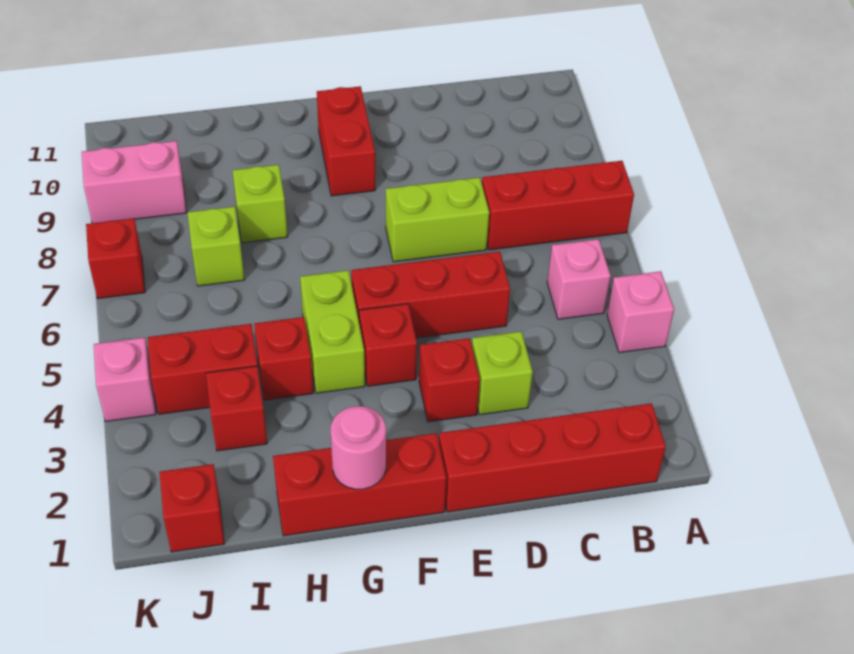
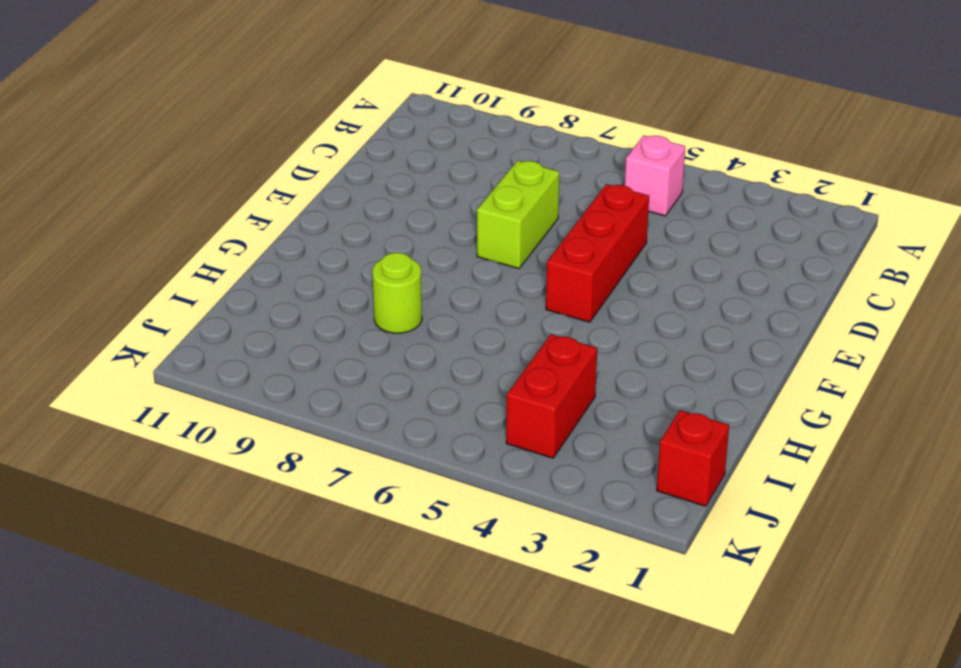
lime 1x1 round brick [373,253,422,333] -> lime 1x1 brick [233,165,288,243]
none -> pink 1x1 brick [607,271,674,353]
none -> red 1x3 brick [482,161,634,250]
none -> red 1x4 brick [439,403,666,512]

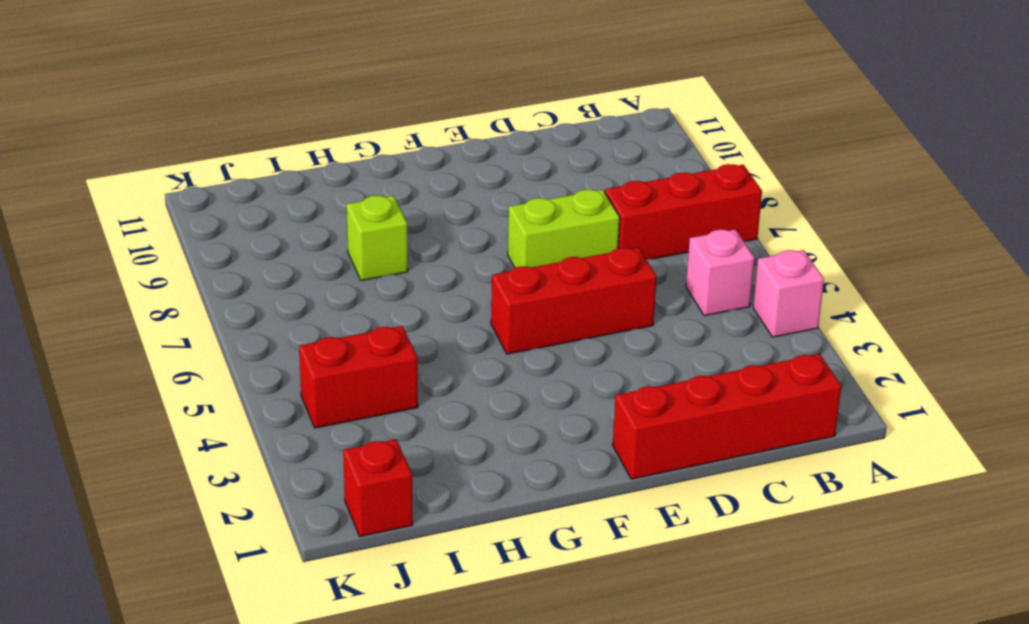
none -> lime 1x1 brick [472,331,533,415]
none -> red 1x1 brick [419,338,480,422]
none -> red 1x3 brick [273,433,446,536]

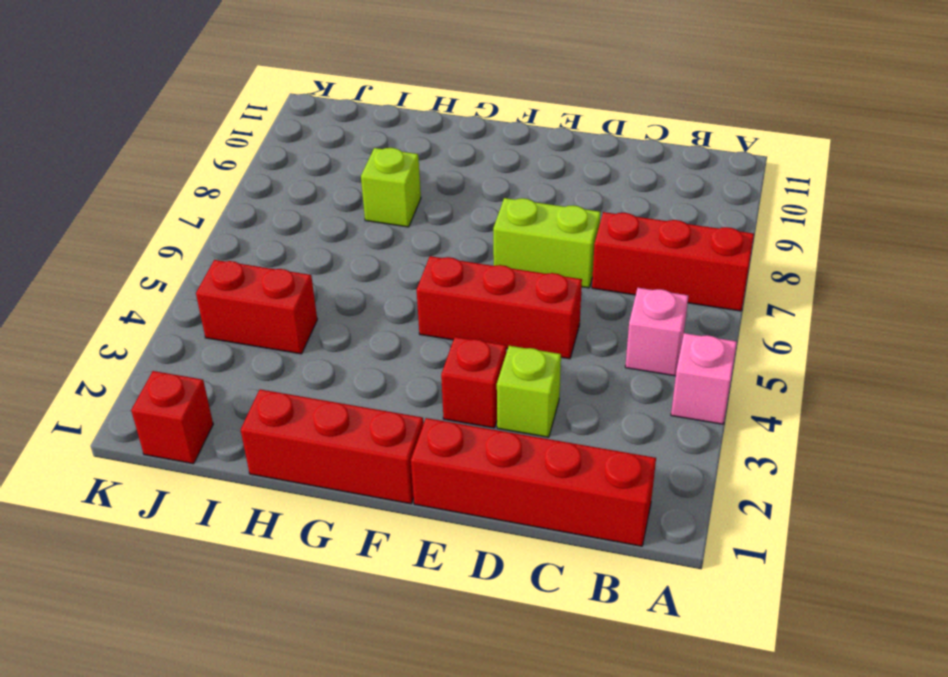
none -> red 1x1 brick [359,304,417,386]
none -> red 1x2 brick [317,86,375,196]
none -> lime 1x2 brick [300,270,365,393]

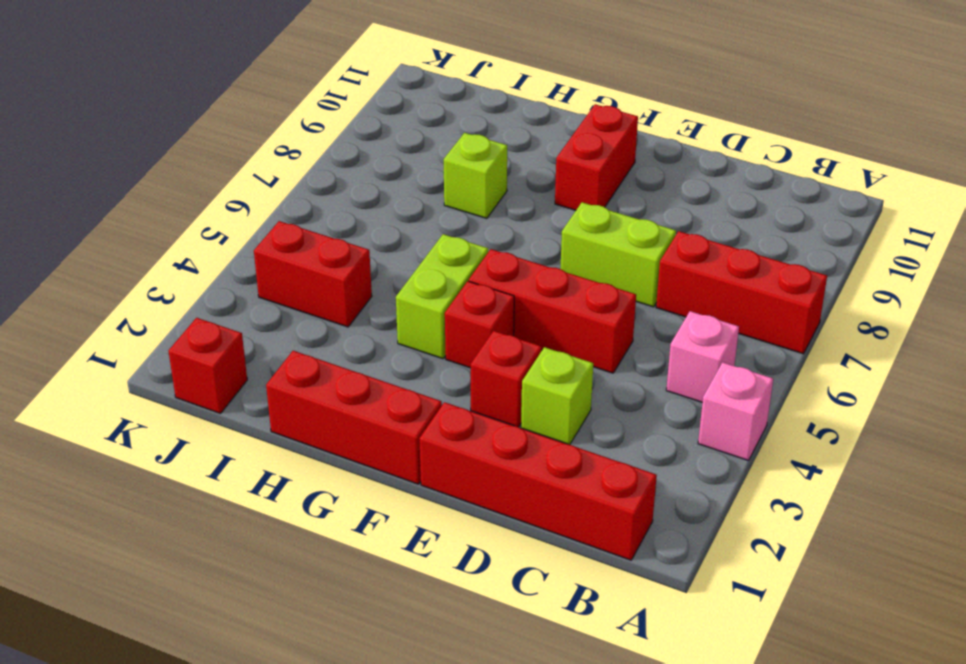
none -> red 1x1 brick [254,317,313,400]
none -> red 1x1 brick [206,366,267,451]
none -> lime 1x1 brick [188,207,244,286]

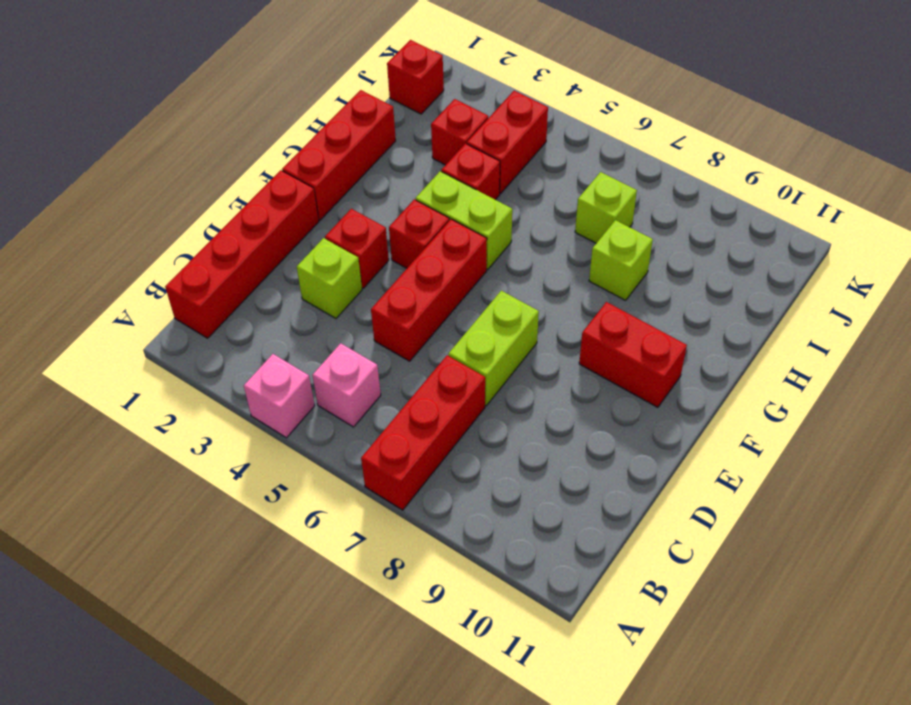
none -> pink 1x2 brick [82,141,187,223]
none -> pink 1x1 brick [94,337,156,421]
none -> red 1x1 brick [86,218,145,299]

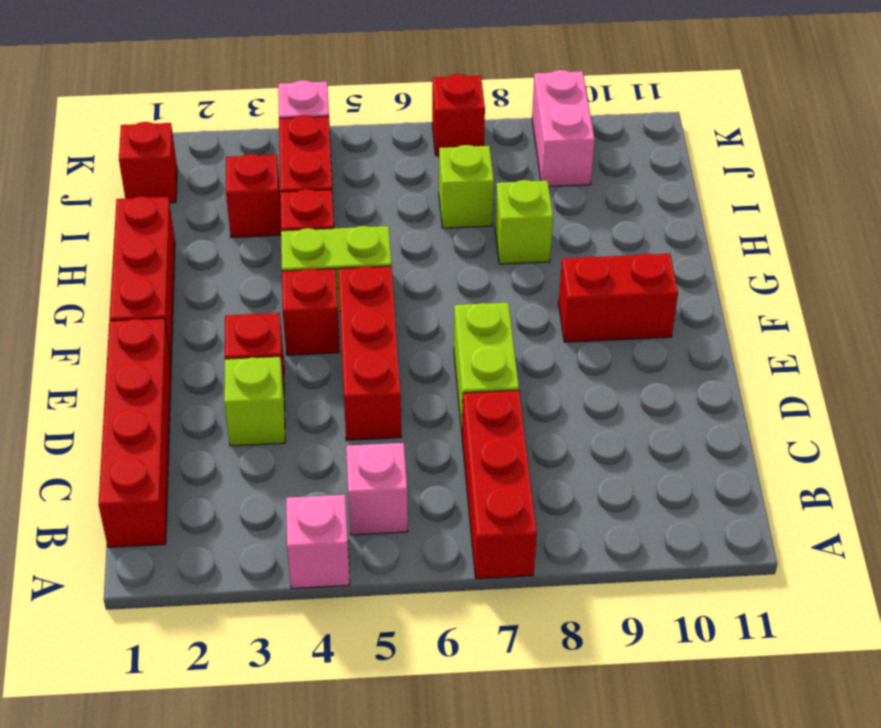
none -> pink 1x1 round brick [331,406,386,489]

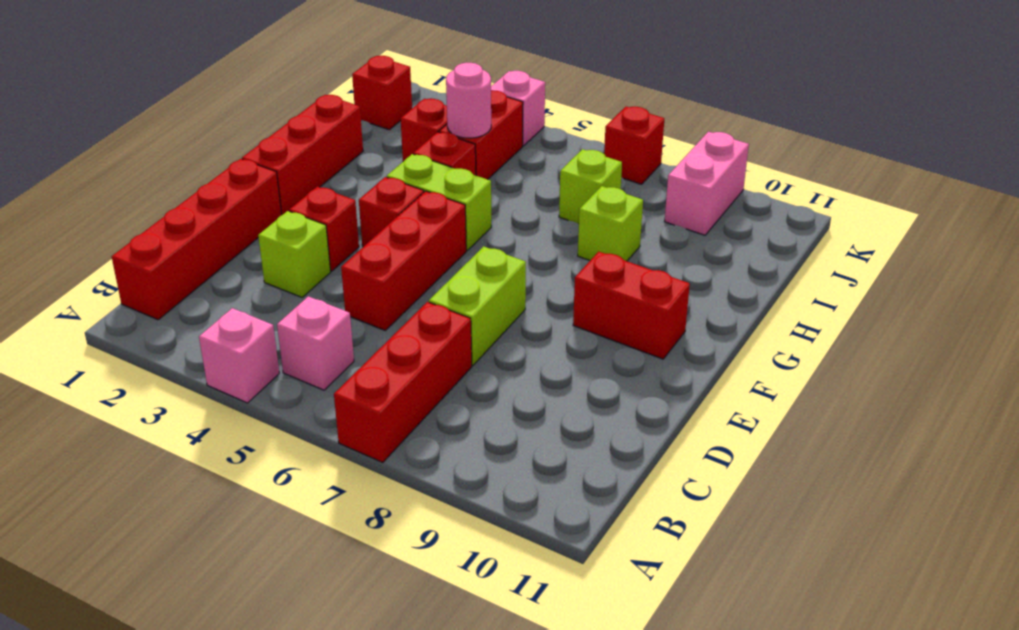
pink 1x1 round brick [446,63,491,138] -> pink 1x1 round brick moved to [331,406,386,489]

